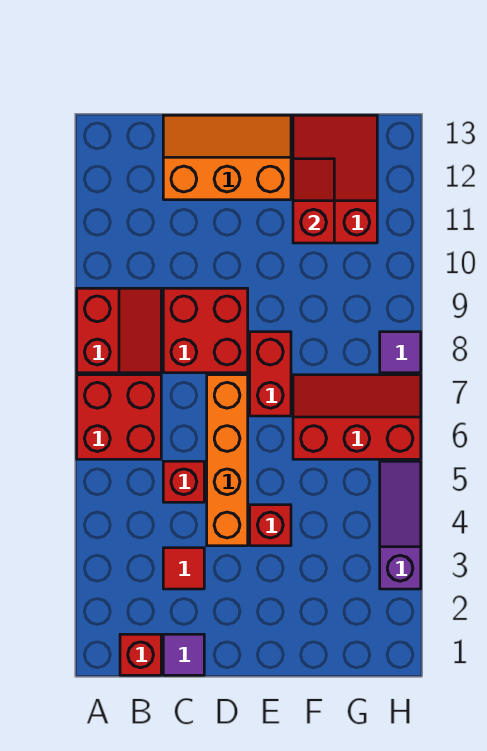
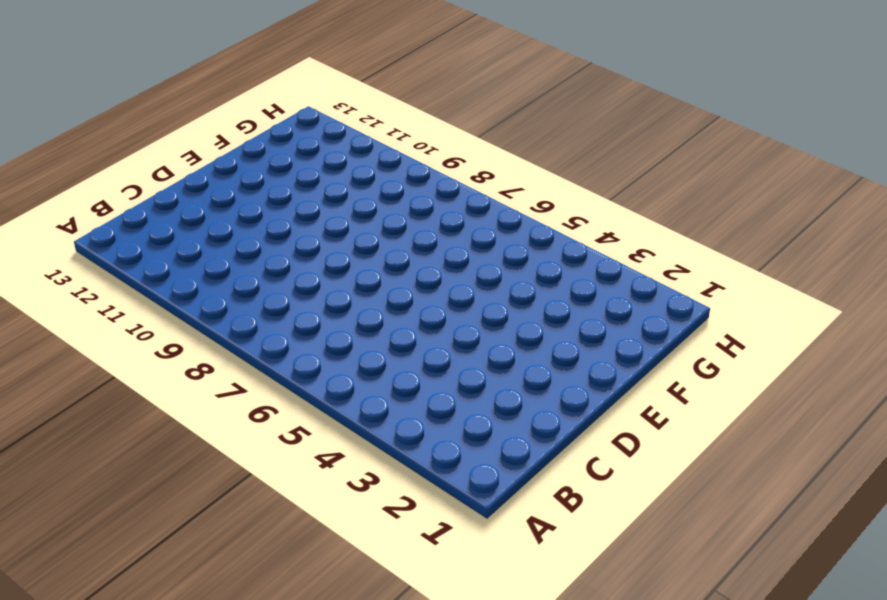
none -> red 2x2 brick [77,375,161,459]
none -> red 2x2 slope [77,288,161,373]
none -> red 1x1 brick [120,634,161,675]

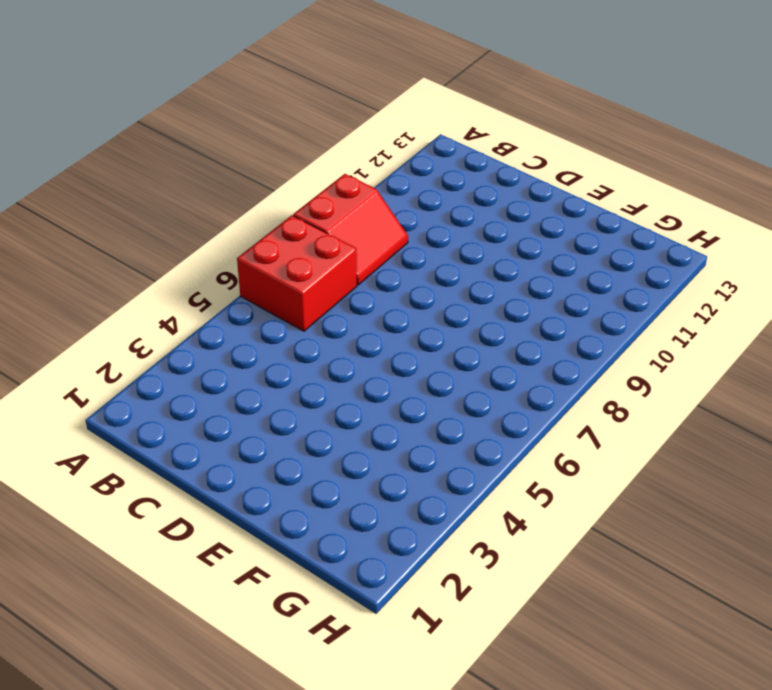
none -> red 1x1 brick [120,634,161,675]
none -> purple 1x1 tile [163,634,204,675]
none -> red 1x1 tile [163,548,204,589]

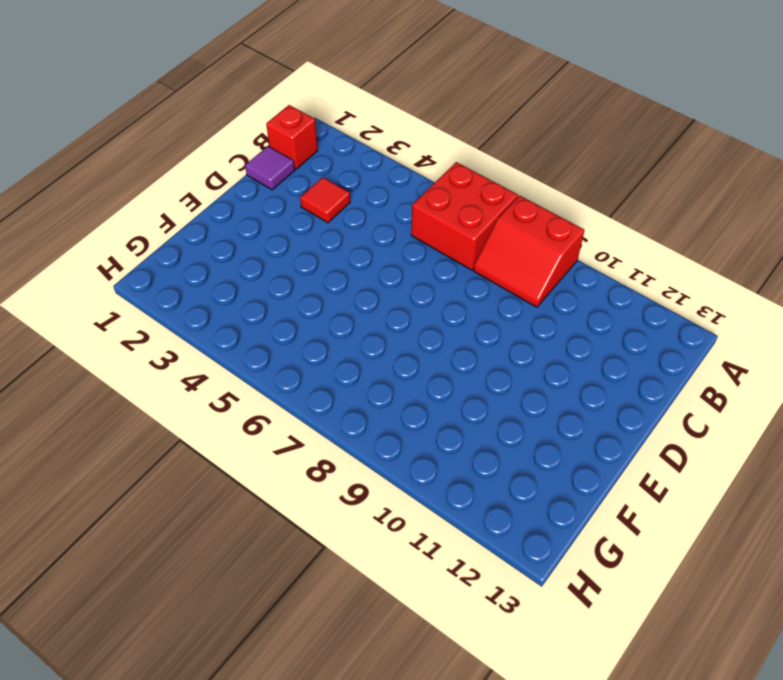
none -> red 1x1 brick [163,461,204,502]
none -> red 2x2 brick [163,288,248,373]
none -> orange 2x3 slope [163,115,291,200]

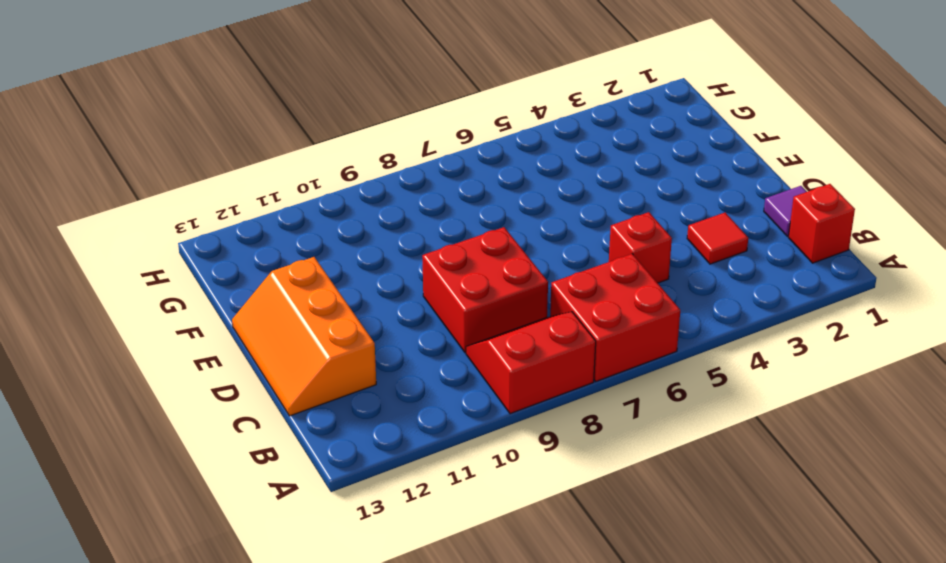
none -> orange 1x4 brick [207,375,248,546]
none -> red 1x1 brick [250,505,291,546]
none -> red 1x2 brick [250,332,291,416]

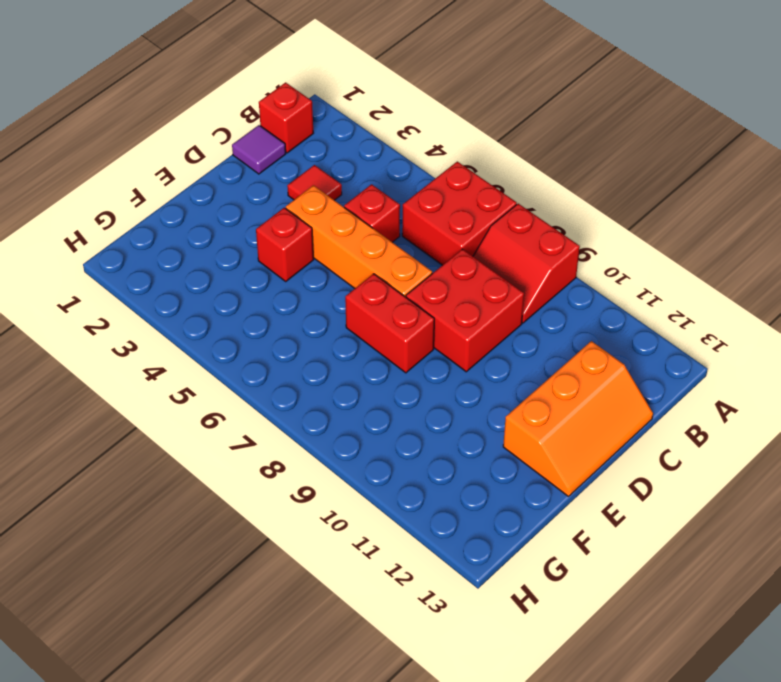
none -> red 2x3 slope [293,375,421,459]
none -> red 2x3 slope [293,115,377,243]
none -> purple 1x3 slope [380,461,421,589]

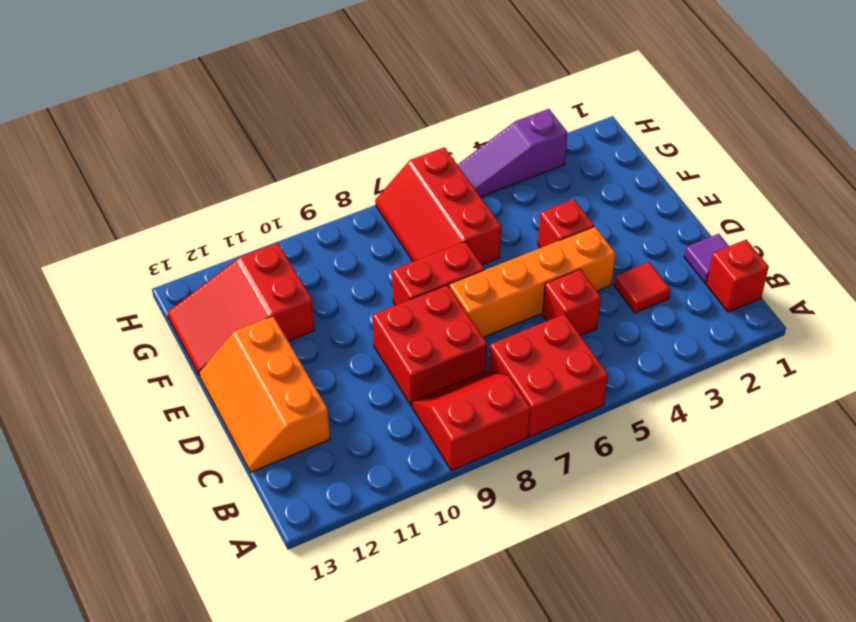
none -> purple 1x1 tile [380,332,421,373]
none -> red 1x2 slope [293,159,334,243]

